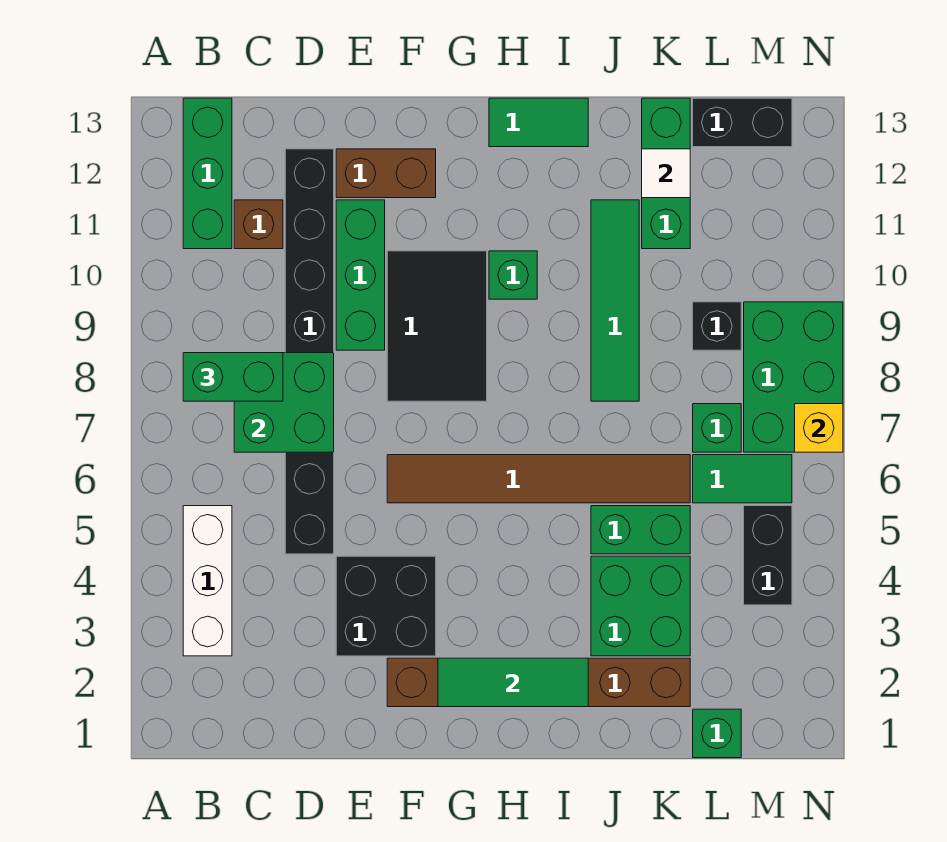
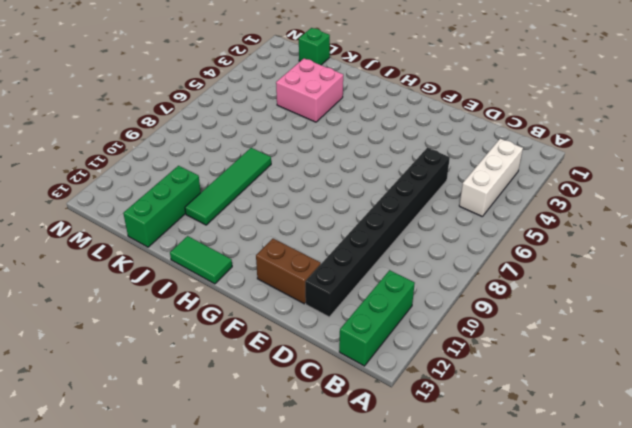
pink 2x2 brick [276,58,343,122] -> green 2x2 brick [591,556,690,656]
none -> brown 1x1 brick [234,200,283,249]
none -> black 2x2 brick [336,556,436,656]
none -> green 1x3 brick [336,200,385,350]

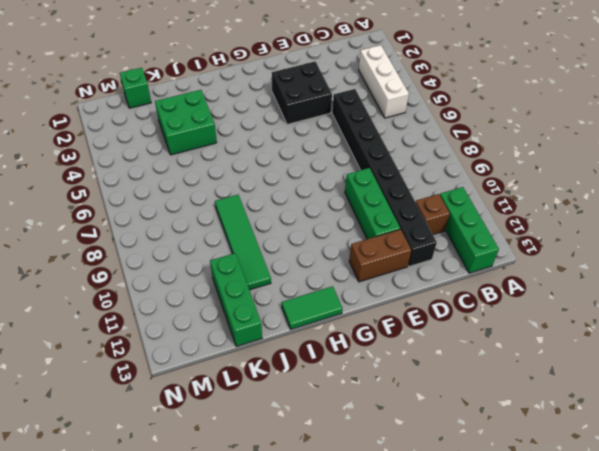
none -> brown 1x6 brick [387,658,690,707]
none -> brown 1x6 tile [387,455,690,503]
none -> black 2x3 tile [387,251,487,401]

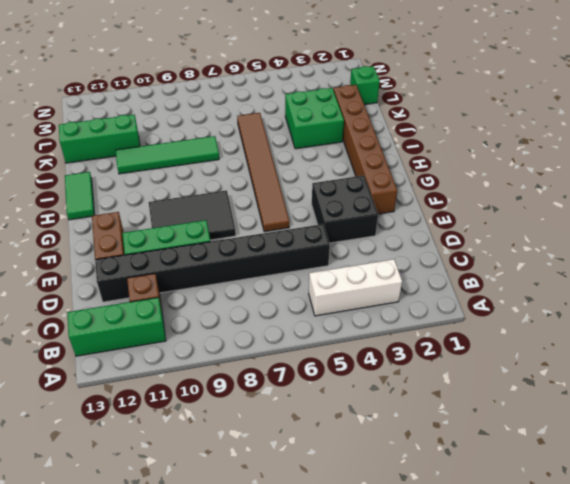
none -> green 1x1 brick [489,251,537,299]
none -> green 1x2 brick [591,506,690,554]
none -> green 1x2 tile [693,455,792,503]

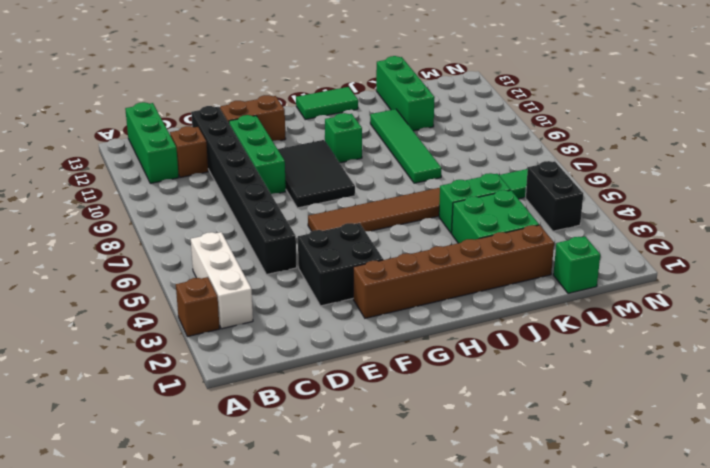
brown 1x1 brick [176,277,220,337] -> none
none -> green 1x1 brick [693,404,741,452]
none -> black 1x1 brick [693,302,741,350]
none -> black 1x2 brick [693,98,792,147]

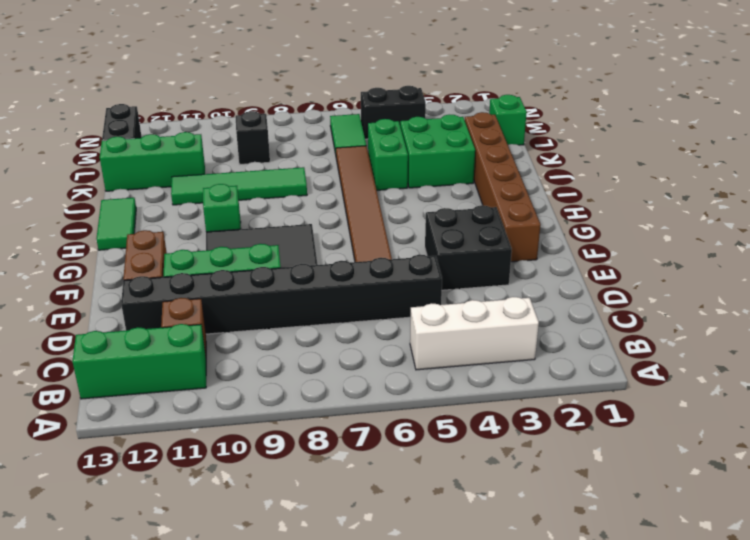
none -> green 1x1 brick [693,404,741,452]
none -> green 2x3 brick [744,302,843,452]
none -> green 2x2 brick [234,353,334,452]

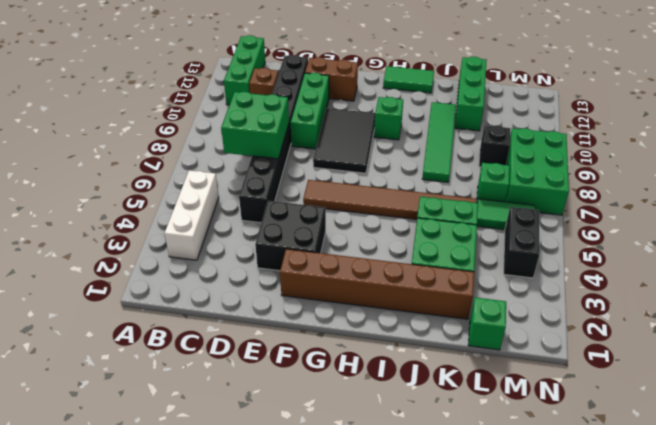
none -> black 1x2 brick [693,98,792,147]
none -> green 1x3 tile [438,658,588,707]
none -> white 1x1 tile [642,149,690,198]

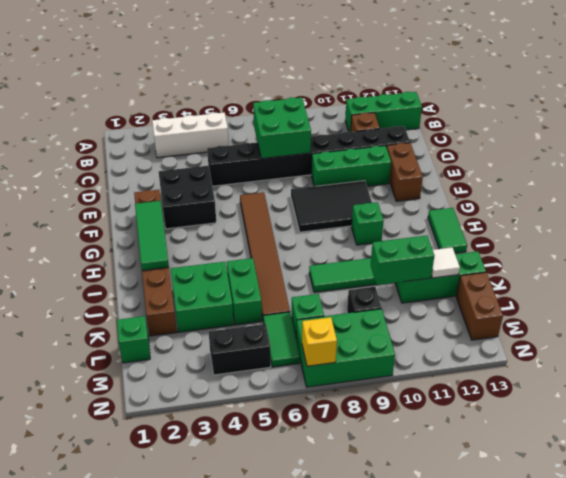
green 1x2 brick [371,236,434,285] -> green 1x2 brick turned to [183,353,283,401]
brown 1x2 brick [456,272,503,340] -> black 1x2 brick [693,98,792,147]

